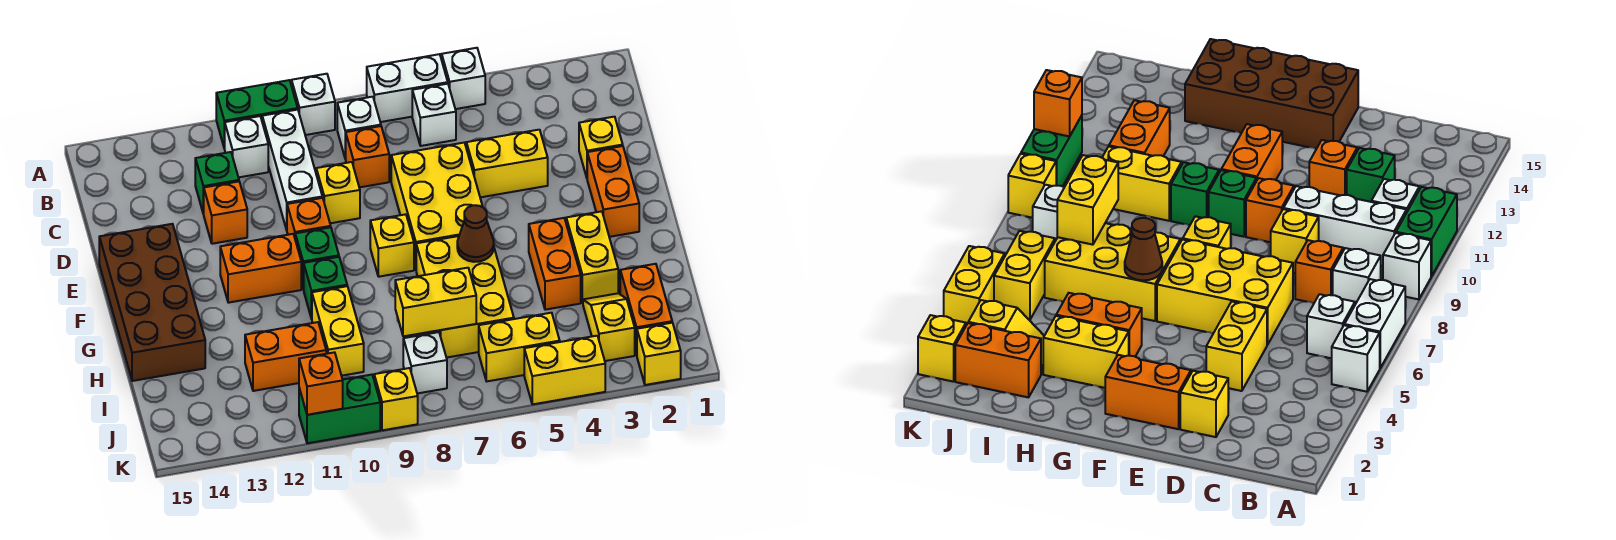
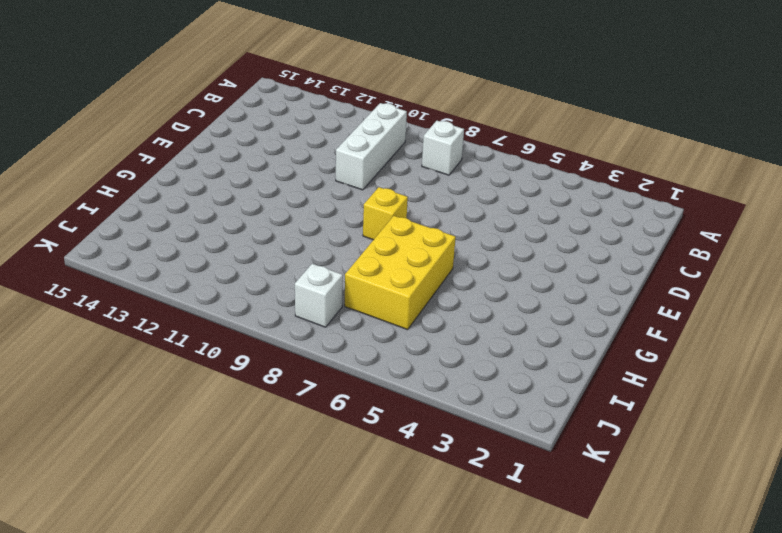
none -> white 1x1 brick [442,48,485,109]
none -> white 1x2 brick [367,54,448,122]
none -> white 1x1 brick [292,74,335,135]
none -> green 1x2 brick [216,80,298,149]

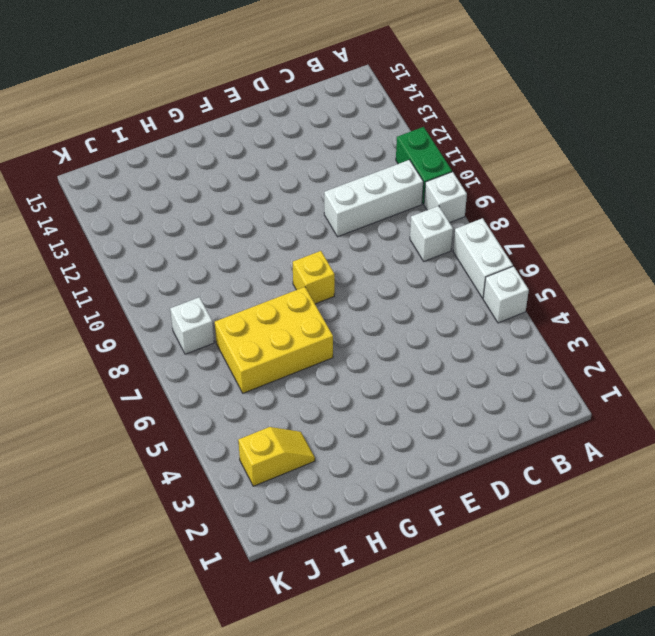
none -> white 1x1 brick [412,84,456,146]
none -> white 1x1 brick [225,116,268,177]
none -> orange 1x1 brick [346,126,389,187]
none -> green 1x1 brick [195,152,239,214]

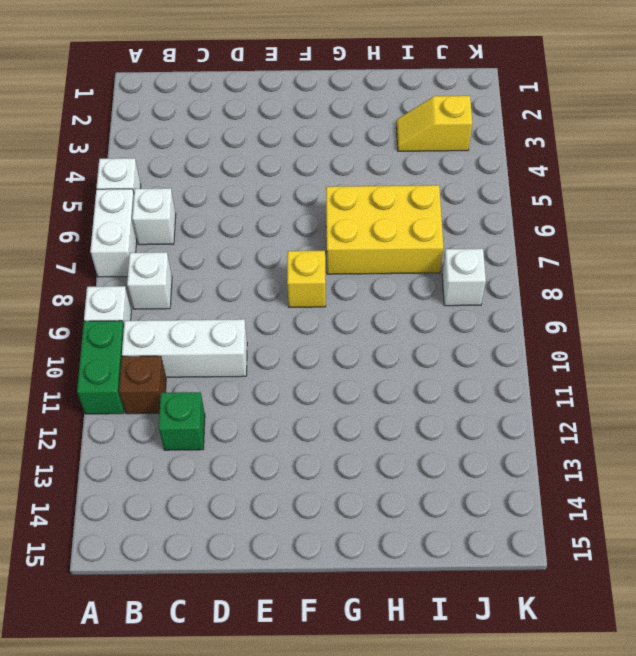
brown 1x1 brick [119,356,166,414] -> white 1x1 brick [225,116,268,177]
none -> orange 1x1 brick [346,126,389,187]
none -> yellow 1x1 brick [579,117,623,178]
none -> yellow 1x2 brick [466,130,548,197]
none -> yellow 2x3 brick [391,143,483,269]

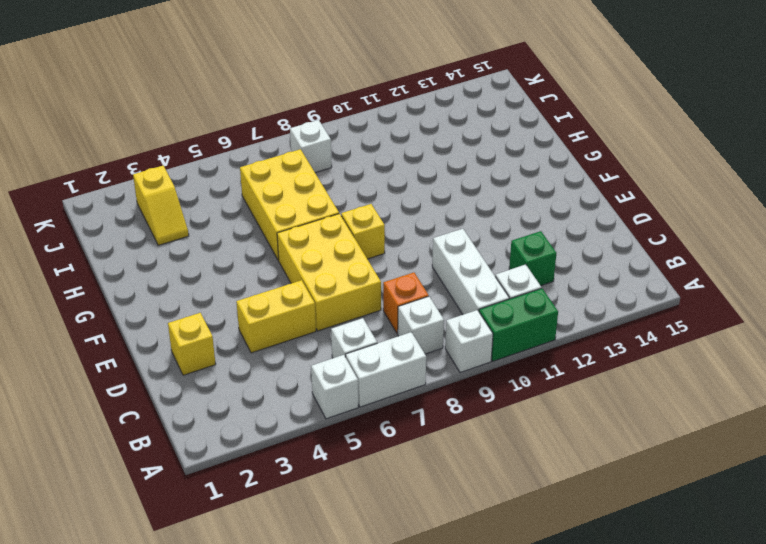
none -> yellow 1x1 brick [316,162,360,223]
none -> orange 1x1 brick [204,182,247,244]
none -> orange 1x2 brick [587,146,639,237]
none -> orange 1x1 brick [287,198,331,237]

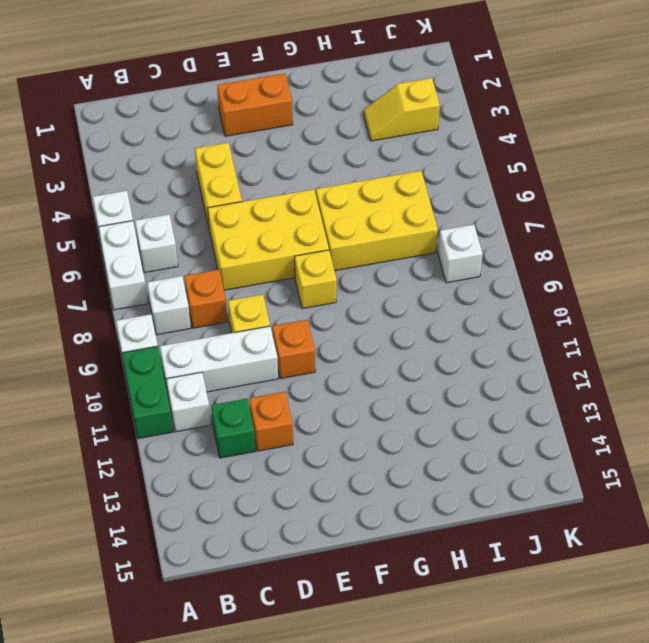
none -> yellow 1x1 brick [579,117,623,178]
none -> brown 2x4 brick [99,224,205,381]
none -> green 1x1 brick [295,227,339,289]
none -> orange 1x2 brick [220,234,301,303]

